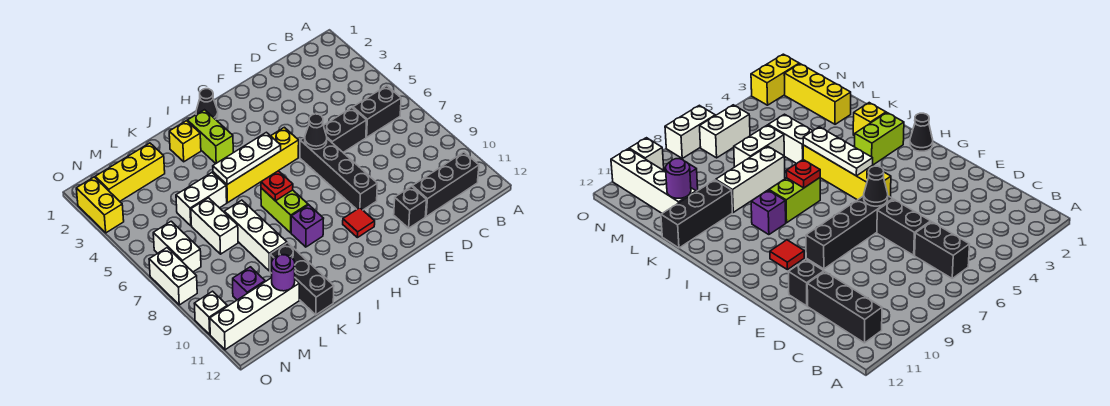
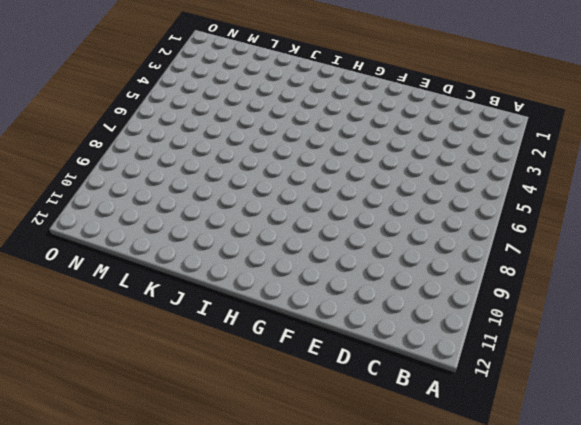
none -> black 1x2 brick [353,86,401,137]
none -> black 1x3 brick [412,152,479,216]
none -> black 1x2 brick [323,108,367,152]

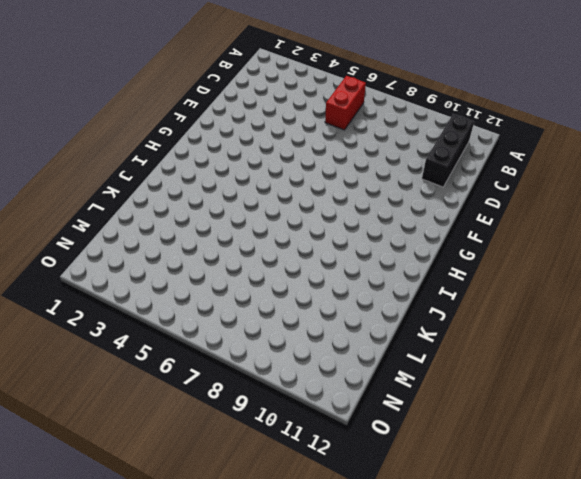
red 1x2 brick [325,76,366,130] -> black 1x2 brick [353,86,401,137]
none -> black 1x2 brick [323,108,367,152]
none -> black 1x1 brick [394,186,427,228]
none -> black 1x4 brick [300,137,377,210]

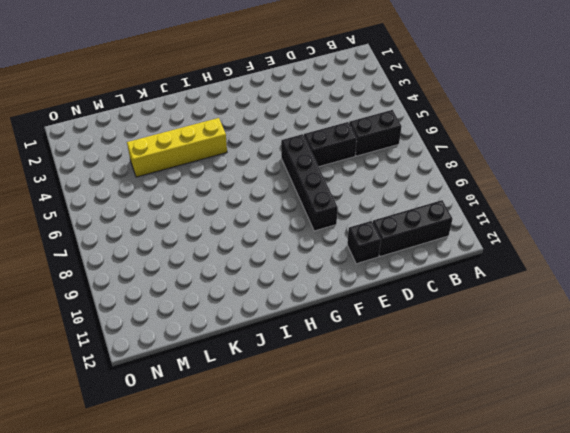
yellow 1x4 brick [127,118,227,177] -> yellow 1x4 brick moved to [213,127,299,203]
none -> red 1x1 tile [343,208,375,238]
none -> black 1x1 cone [196,89,218,119]
none -> lime 1x2 brick [187,110,233,164]

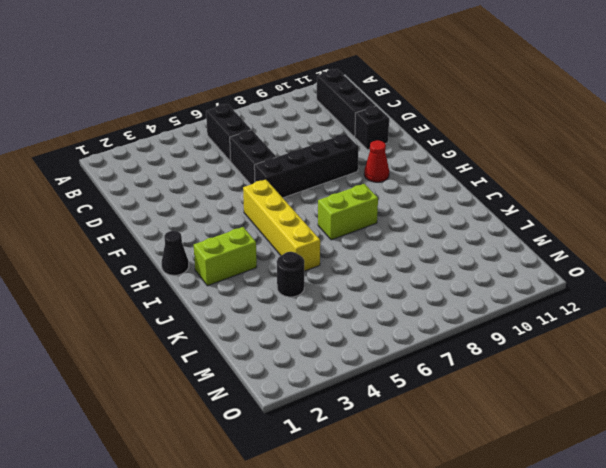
red 1x1 cone [364,140,389,182] -> red 1x1 tile [343,208,375,238]
black 1x1 round brick [277,252,304,297] -> none
none -> purple 1x1 brick [291,205,324,247]
none -> yellow 1x1 brick [169,121,201,162]
none -> white 1x2 brick [176,173,227,226]

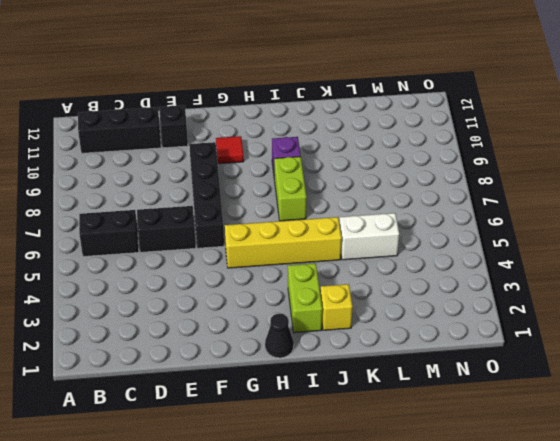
none -> white 1x3 brick [224,200,287,271]
none -> black 1x3 brick [270,243,334,315]
none -> yellow 1x3 brick [95,143,165,201]

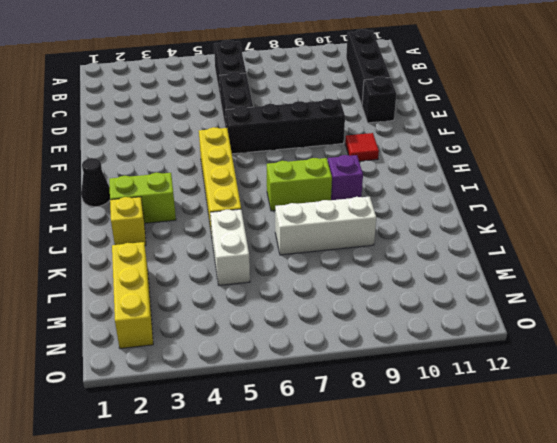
none -> black 1x3 brick [270,243,334,315]
none -> white 1x2 brick [191,198,238,254]
none -> white 1x4 brick [210,278,299,350]

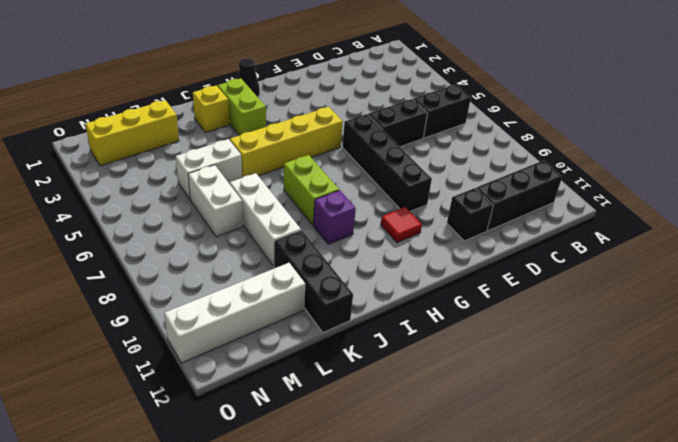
none -> purple 1x1 brick [233,267,265,300]
none -> white 1x2 brick [153,221,201,272]
none -> yellow 1x2 brick [76,177,124,233]

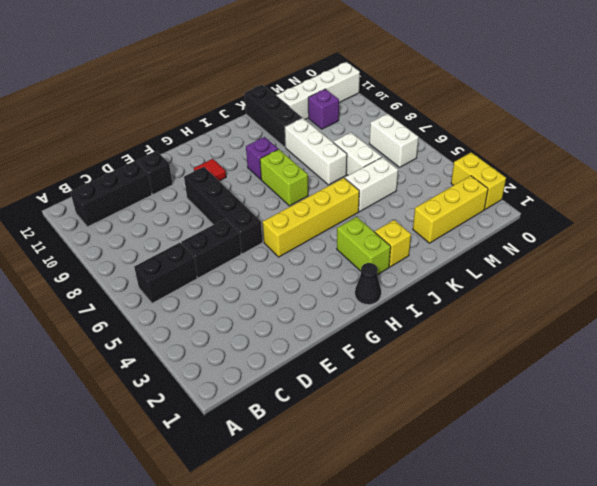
none -> white 1x2 brick [149,248,197,305]
none -> white 1x1 brick [194,291,227,334]
none -> black 1x1 cone [305,114,327,149]

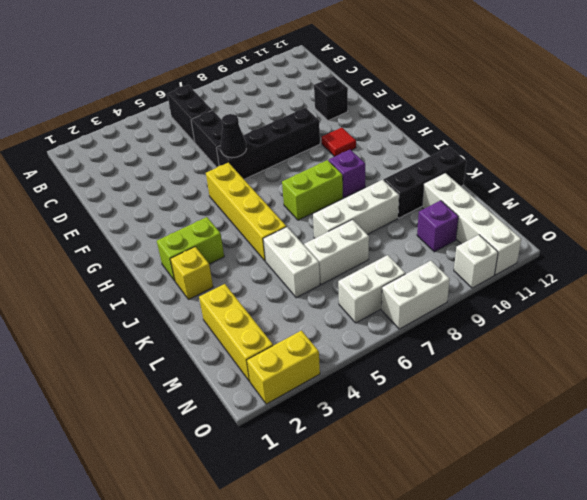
none -> black 1x3 brick [412,152,479,216]
none -> black 1x1 cone [196,89,218,119]
none -> white 1x3 plate [213,132,281,185]

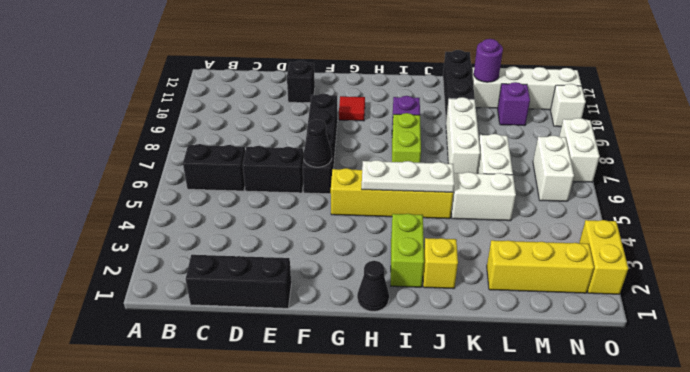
black 1x3 brick [186,255,291,308] -> black 1x3 brick moved to [412,152,479,216]
none -> red 1x1 plate [261,171,293,201]

